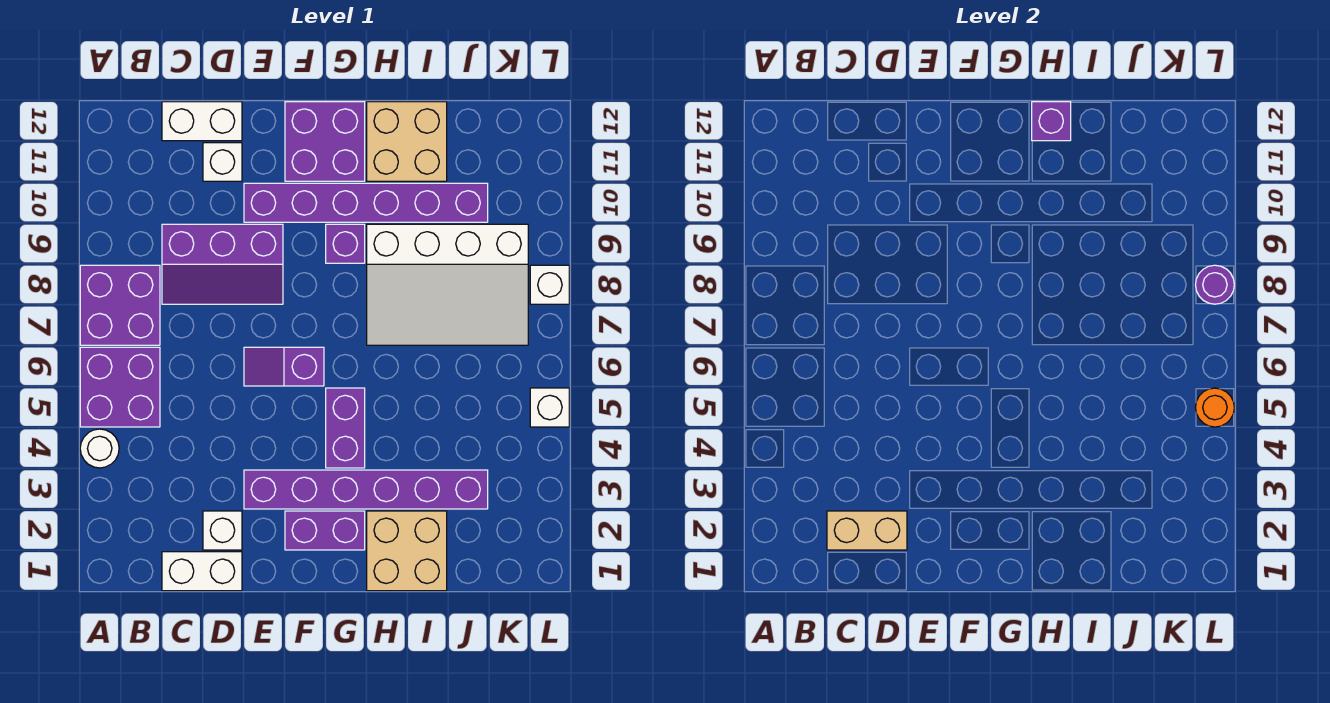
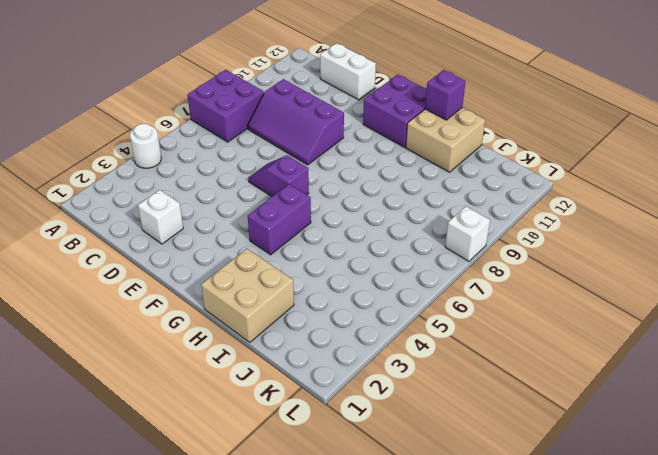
none -> purple 2x2 brick [80,347,160,427]
none -> white 1x2 brick [162,552,242,591]
none -> white 1x1 brick [203,143,242,181]

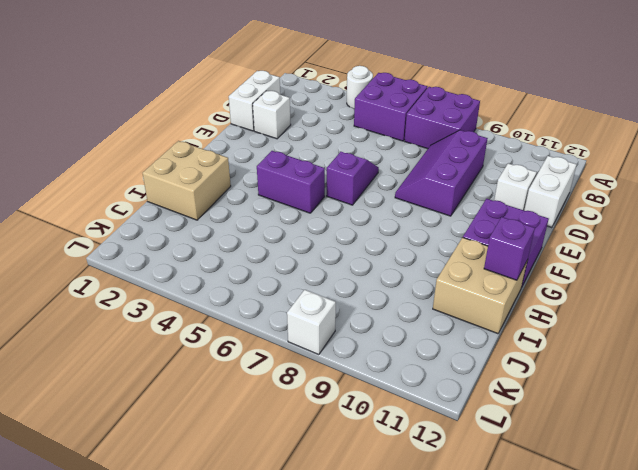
none -> purple 1x6 brick [244,470,488,509]
none -> purple 1x6 brick [244,183,488,222]
none -> purple 1x2 brick [285,511,365,550]

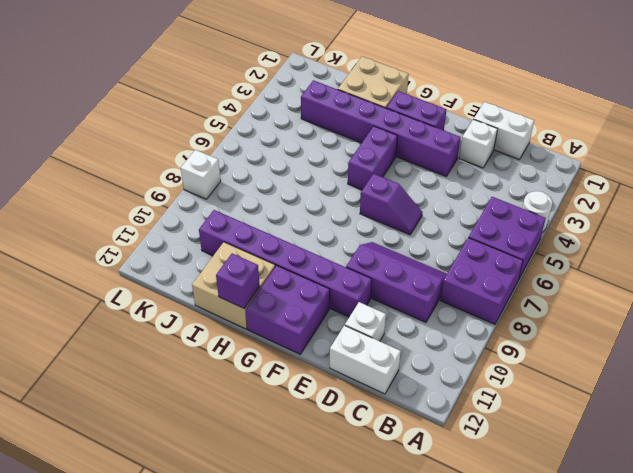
none -> purple 1x1 brick [326,224,365,263]
none -> white 3x4 slope [367,224,528,345]
none -> white 1x1 brick [530,388,569,427]

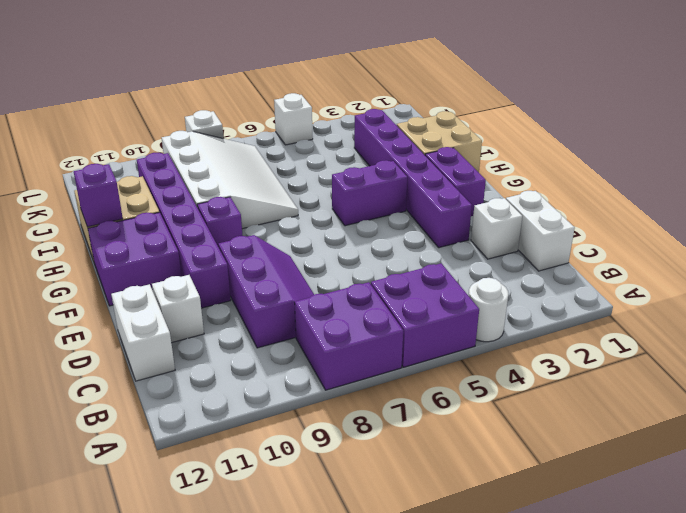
none -> purple 1x2 slope [244,347,324,386]
none -> tan 1x2 brick [827,511,907,550]
none -> orange 1x1 round brick [1195,388,1234,427]

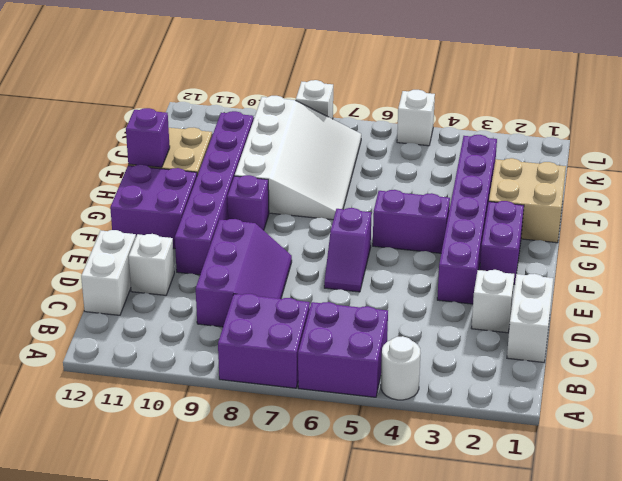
none -> tan 1x2 brick [827,511,907,550]
none -> orange 1x1 round brick [1195,388,1234,427]
none -> purple 1x1 round brick [1196,265,1234,304]

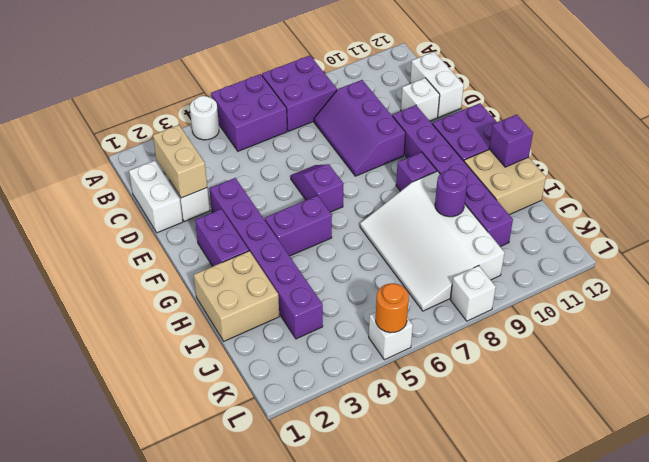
purple 1x1 round brick [435,170,467,217] -> purple 1x1 round brick moved to [1196,265,1234,304]

